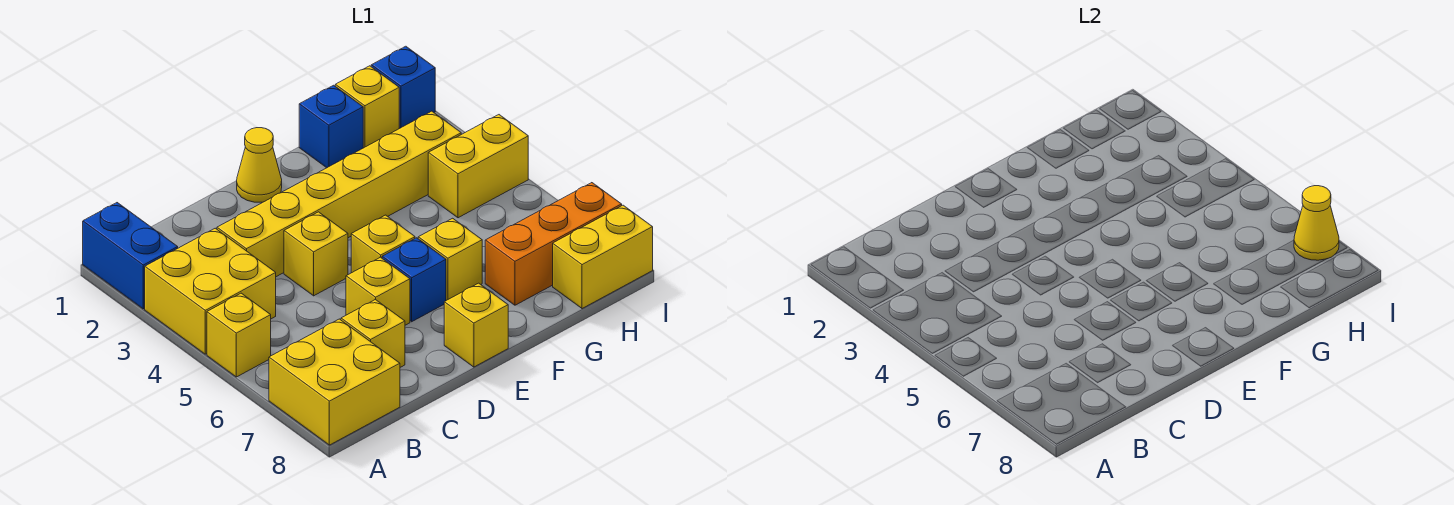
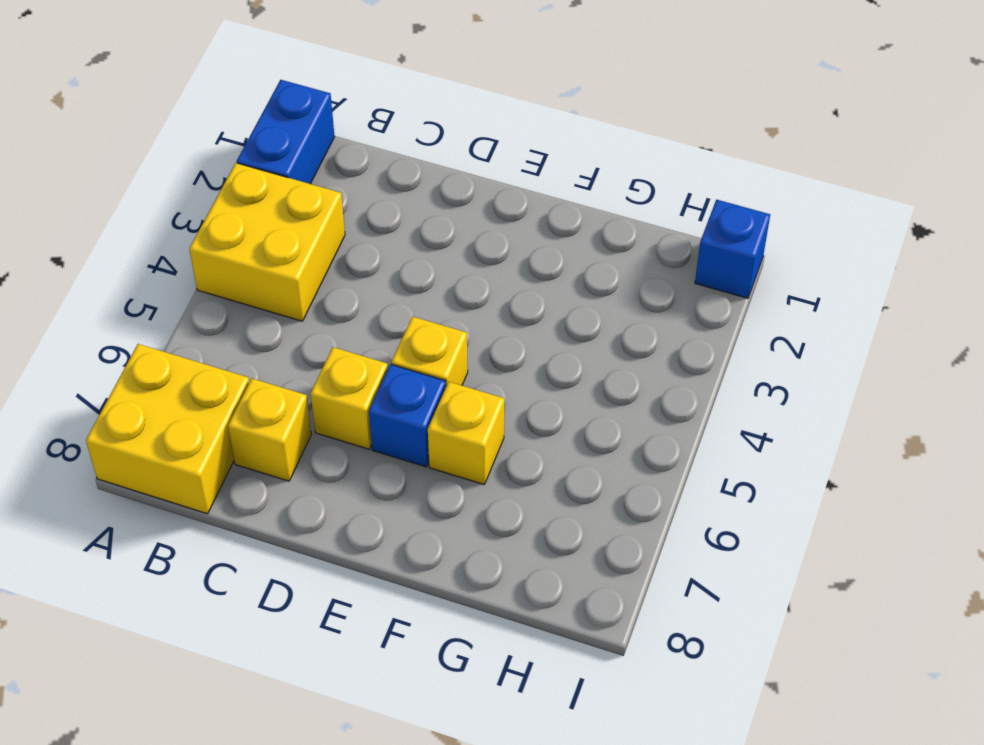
none -> yellow 1x1 brick [207,293,271,377]
none -> yellow 1x6 brick [217,111,461,277]
none -> yellow 1x1 brick [284,212,348,296]

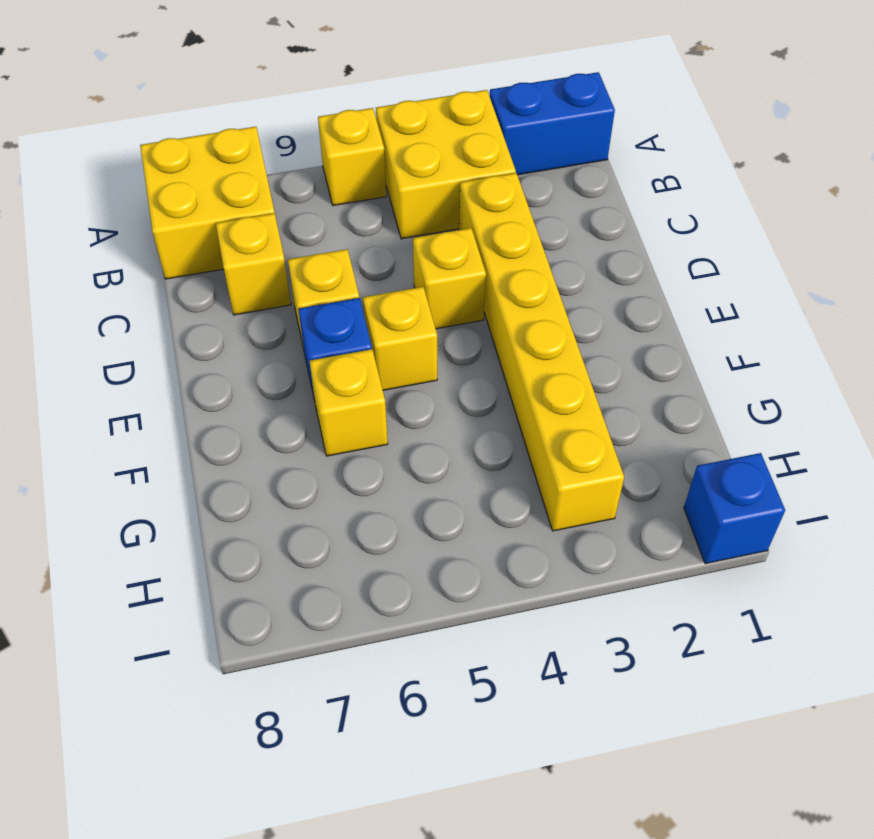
none -> yellow 1x1 cone [237,128,282,202]
none -> yellow 1x1 brick [444,283,508,367]
none -> blue 1x1 brick [299,85,363,168]

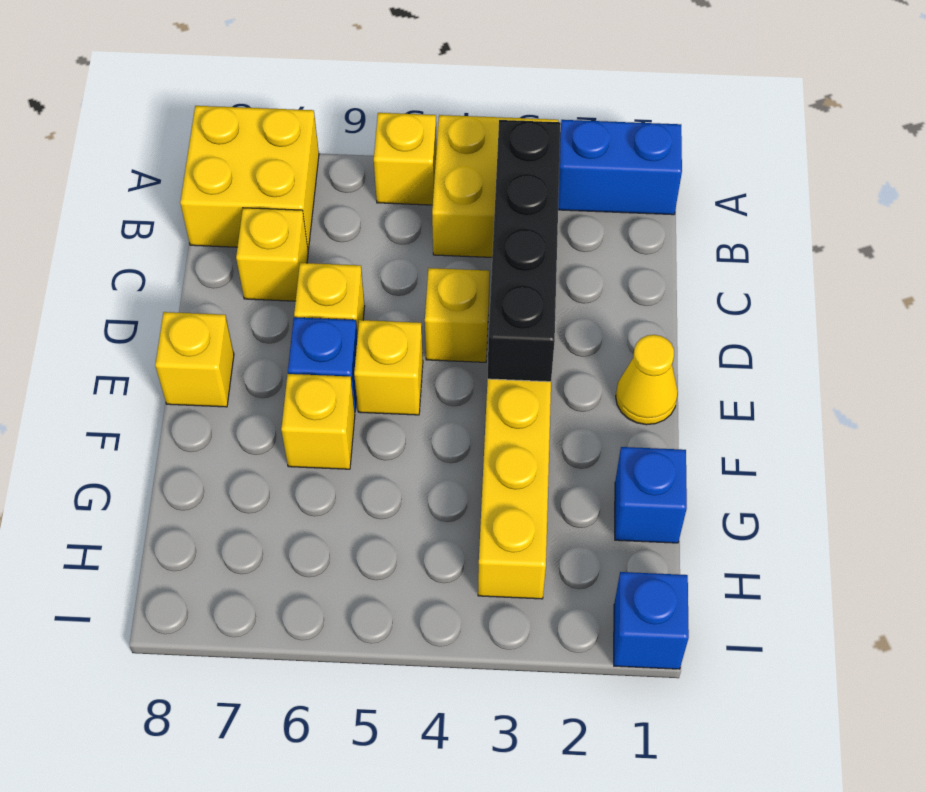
black 1x4 brick [488,120,561,382] -> none
none -> orange 1x3 brick [485,183,622,305]
none -> yellow 1x1 brick [335,66,399,148]
none -> yellow 1x2 brick [428,115,528,218]

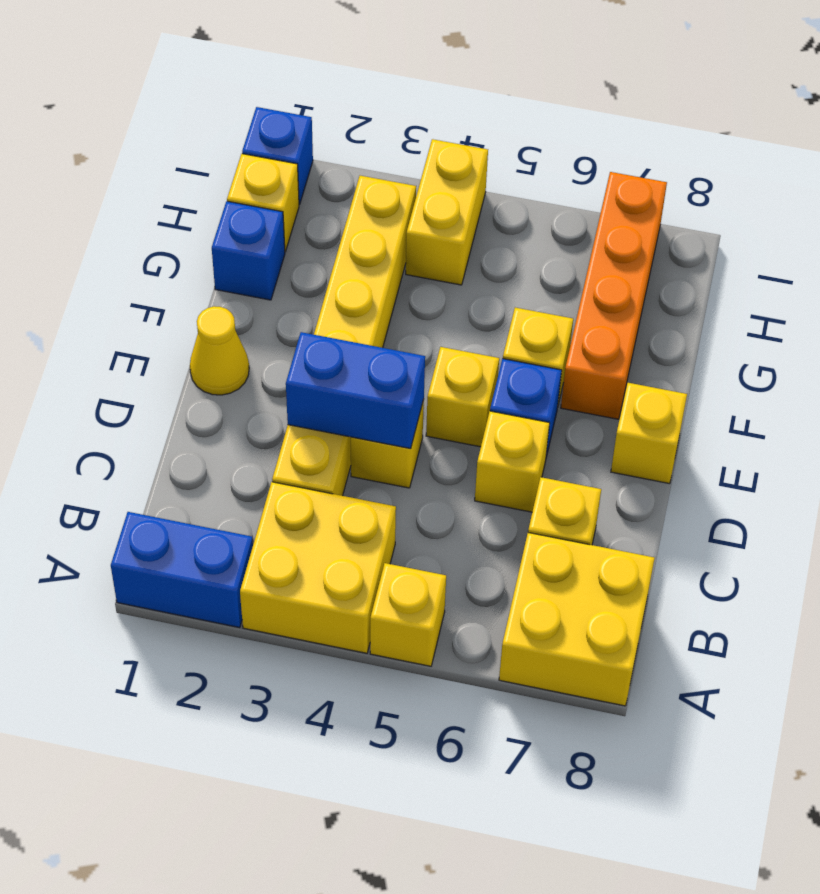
blue 1x2 brick [286,332,425,449] -> none
orange 1x4 brick [561,172,667,419] -> orange 1x3 brick [485,183,622,305]
none -> yellow 1x2 brick [553,205,653,309]
none -> yellow 1x1 cone [1294,186,1339,260]

